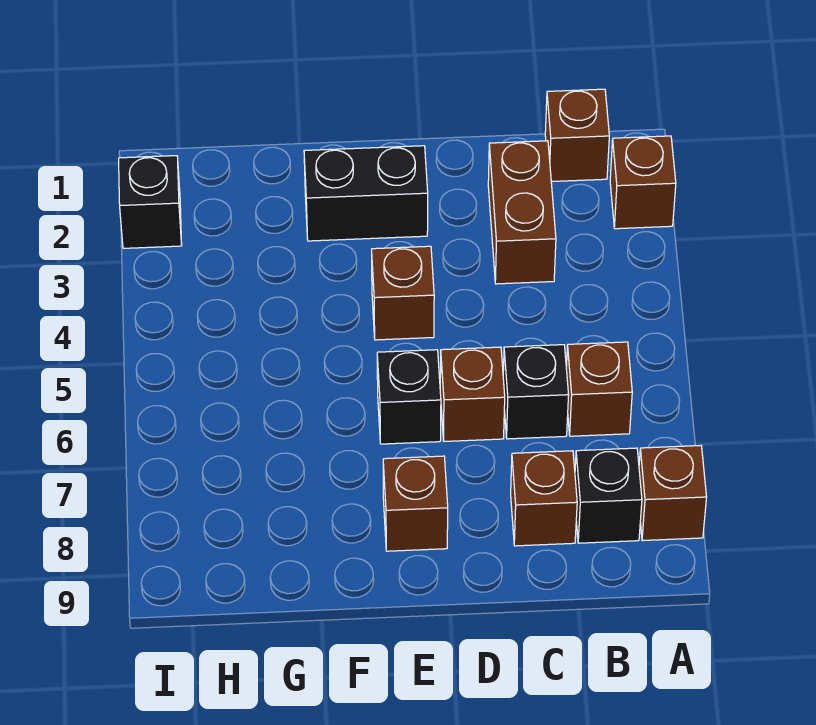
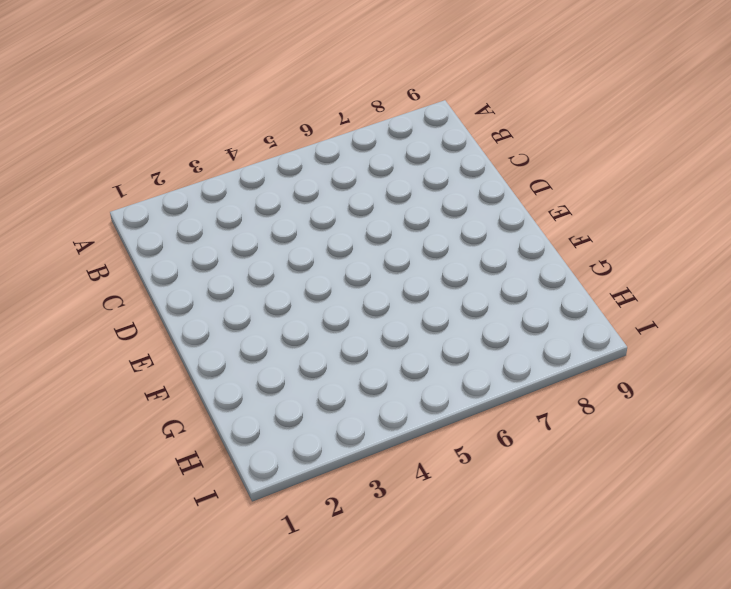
none -> brown 1x1 brick [610,136,676,229]
none -> brown 1x1 brick [639,446,707,541]
none -> brown 1x1 brick [545,89,609,182]

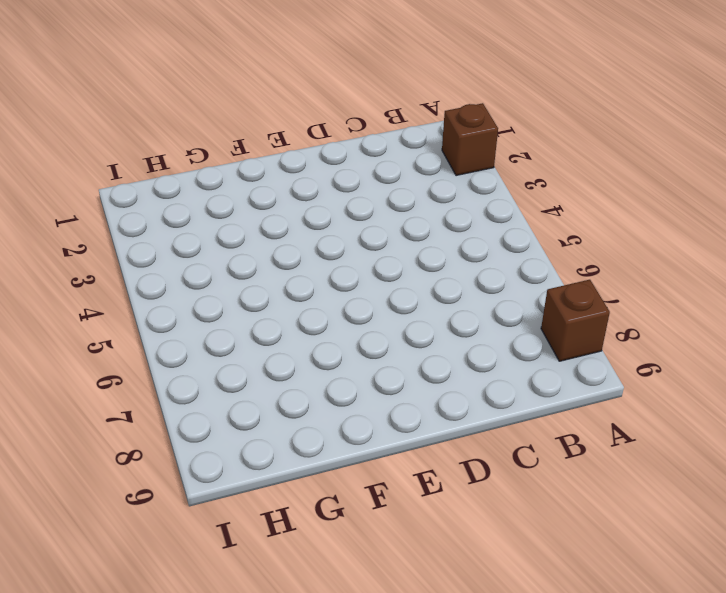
none -> brown 1x1 brick [545,89,609,182]
none -> brown 1x1 brick [566,342,632,436]
none -> black 1x1 brick [575,448,642,543]

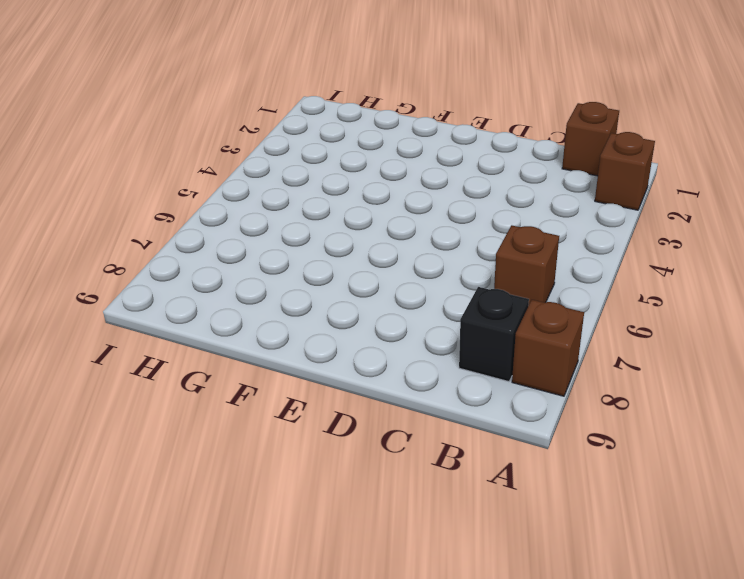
none -> brown 1x2 brick [488,141,556,284]
none -> black 1x1 brick [503,345,569,439]
none -> brown 1x1 brick [511,451,577,546]

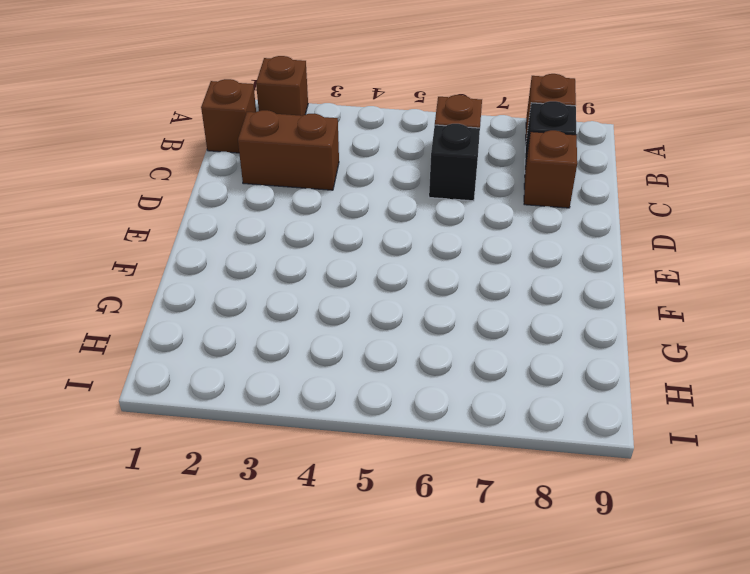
none -> brown 1x1 brick [440,347,505,441]
none -> black 1x2 brick [304,146,428,241]
none -> brown 1x1 brick [372,246,434,340]

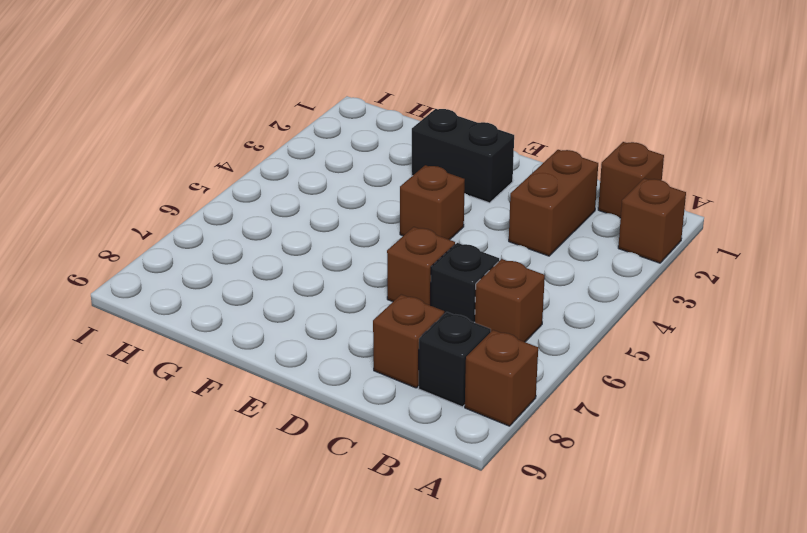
none -> black 1x1 brick [377,350,441,444]
none -> brown 1x1 brick [383,456,448,551]
none -> black 1x1 brick [119,156,182,248]

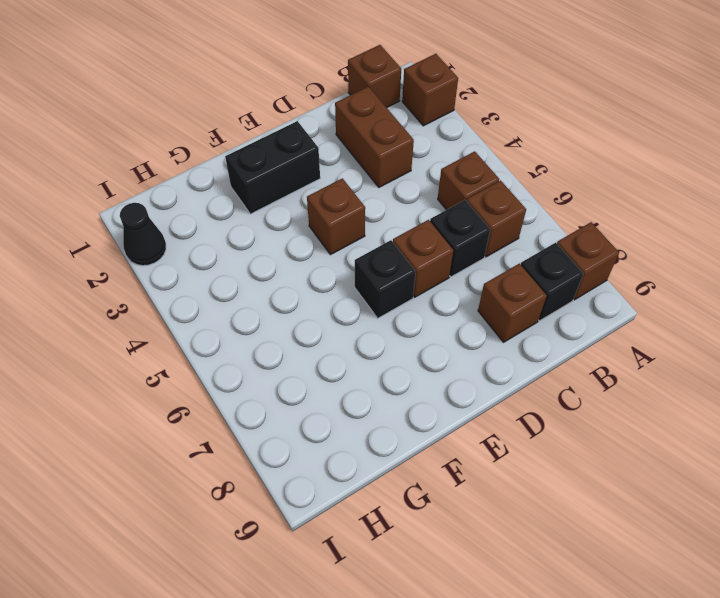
brown 1x1 brick [438,151,499,210] -> brown 1x1 brick moved to [383,456,448,551]
black 1x1 cone [120,203,166,266] -> black 1x1 brick [119,156,182,248]

